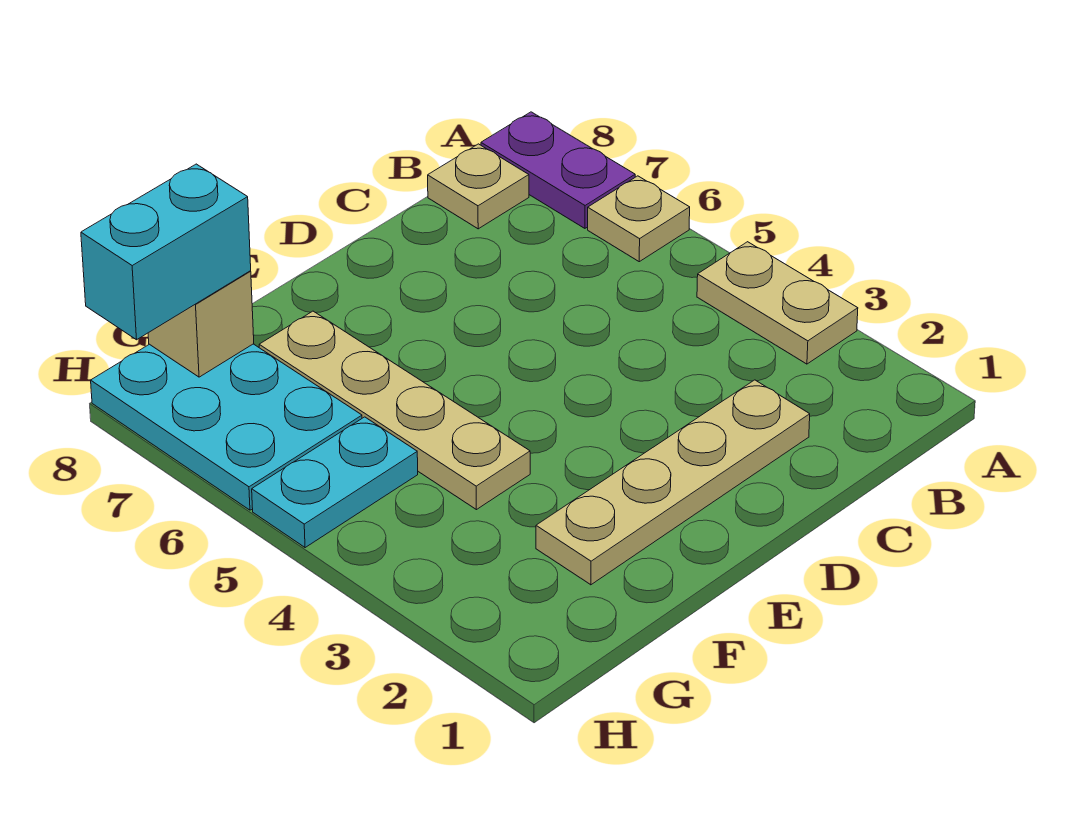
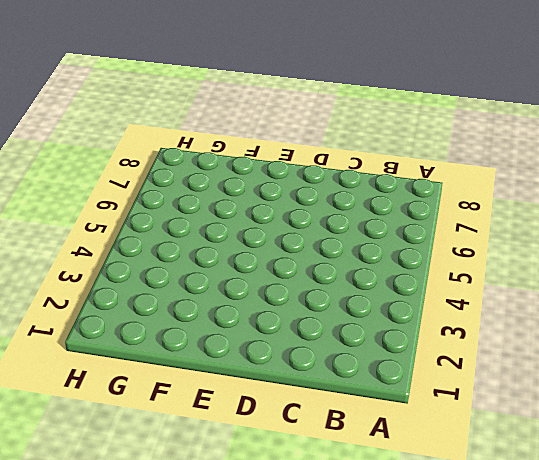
none -> tan 1x2 plate [697,242,858,364]
none -> tan 1x1 plate [588,176,690,262]

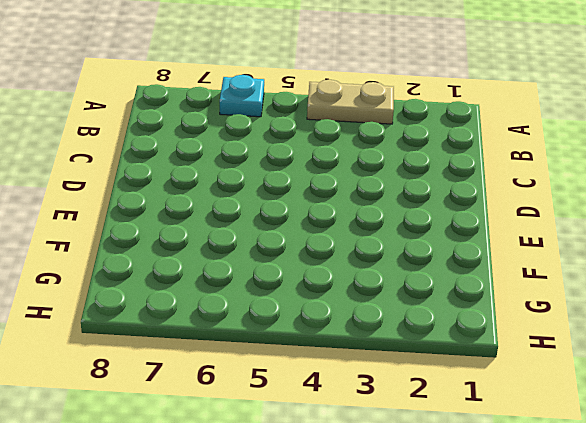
cyan 1x1 plate [220,75,264,117] -> tan 1x1 plate [588,176,690,262]
none -> purple 1x2 plate [481,112,635,228]
none -> tan 1x1 plate [428,144,529,229]

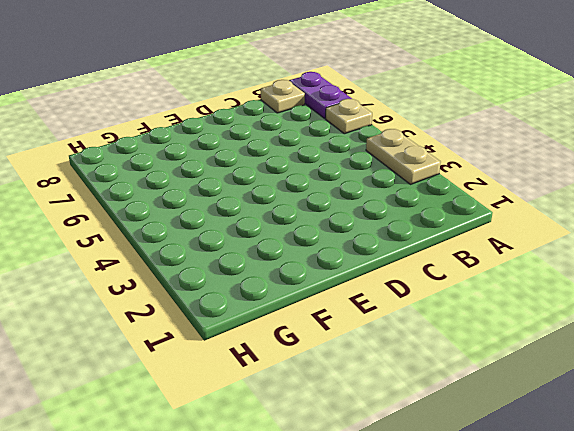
none -> tan 1x4 plate [536,380,810,585]
none -> tan 1x4 plate [259,311,530,510]

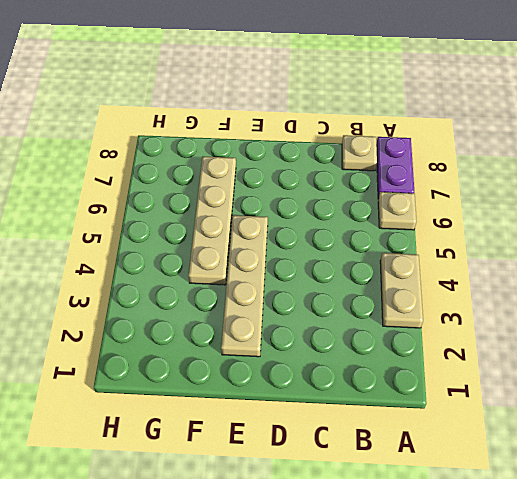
tan 1x4 plate [221,215,268,357] -> tan 1x4 plate turned to [536,380,810,585]
none -> cyan 1x2 plate [252,417,418,548]
none -> cyan 2x3 plate [91,344,362,510]

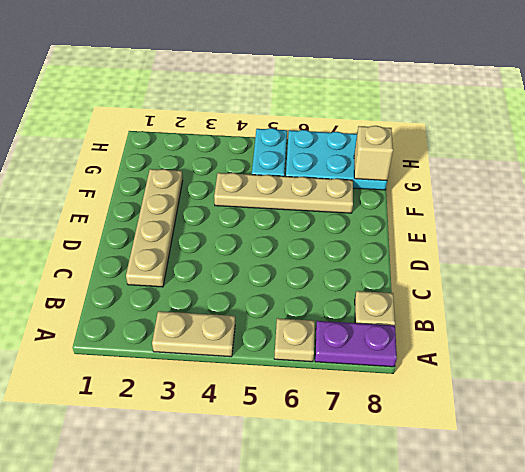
none -> cyan 1x2 brick [81,164,251,340]

